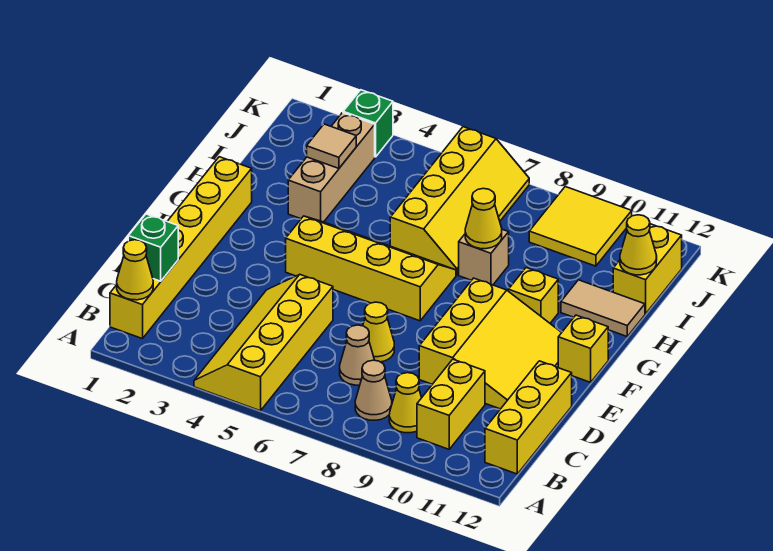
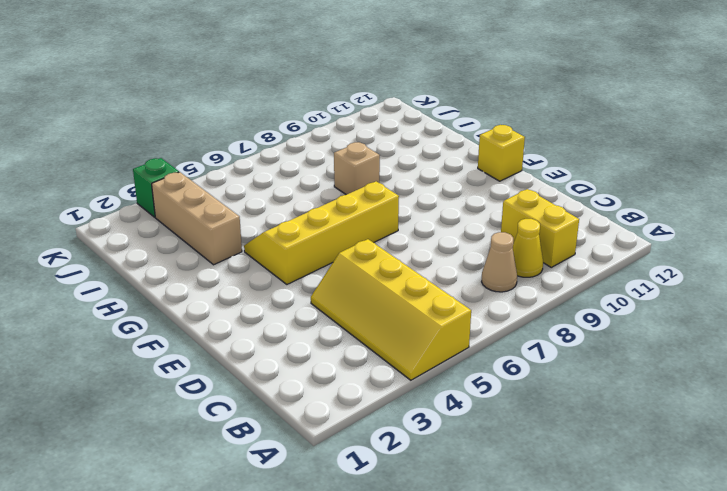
none -> yellow 1x6 brick [110,157,252,339]
none -> yellow 1x3 brick [485,361,572,474]
none -> tan 1x1 cone [340,325,374,385]

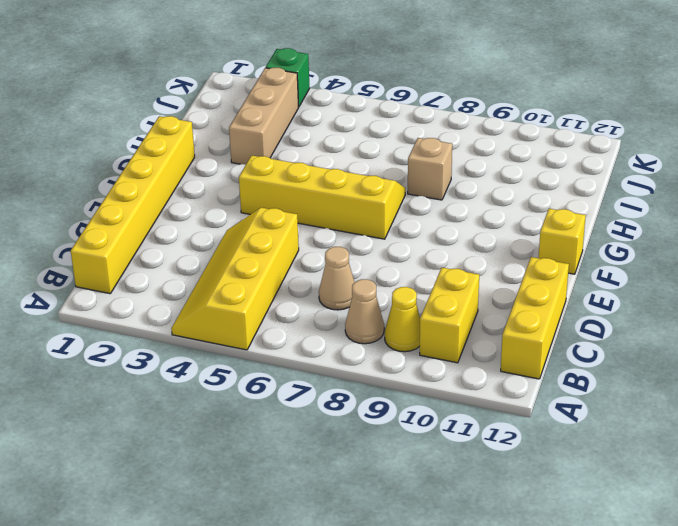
none -> yellow 1x1 cone [363,302,394,362]
none -> yellow 3x3 slope [419,278,562,409]
none -> yellow 1x1 brick [508,268,558,323]

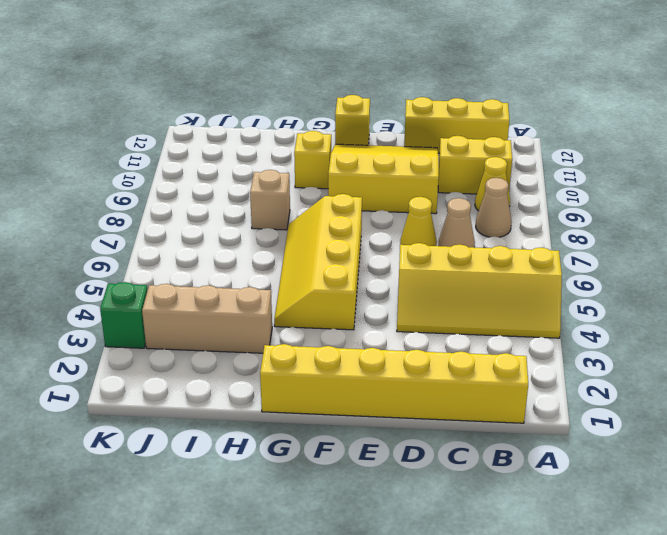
none -> yellow 2x4 slope [390,127,529,275]
none -> tan 1x2 tile [561,280,645,336]
none -> yellow 1x2 brick [613,224,682,314]

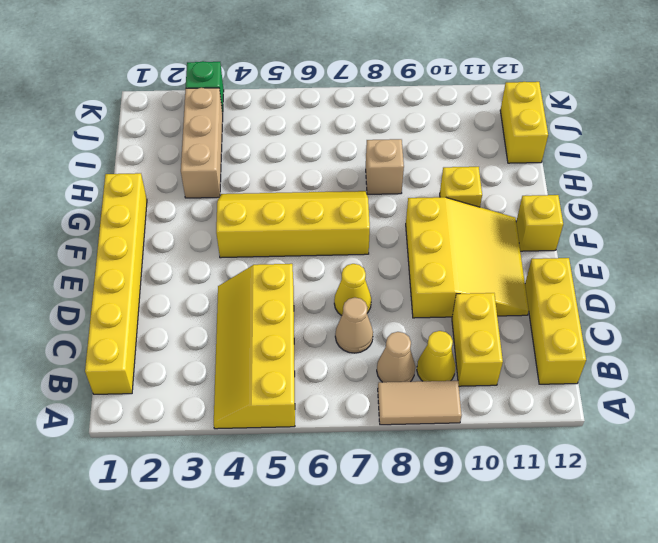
tan 1x2 tile [378,381,462,425] -> tan 1x2 tile moved to [561,280,645,336]
none -> yellow 2x4 slope [390,127,529,275]
none -> yellow 2x2 tile [529,187,632,266]
none -> yellow 1x1 cone [117,240,153,300]

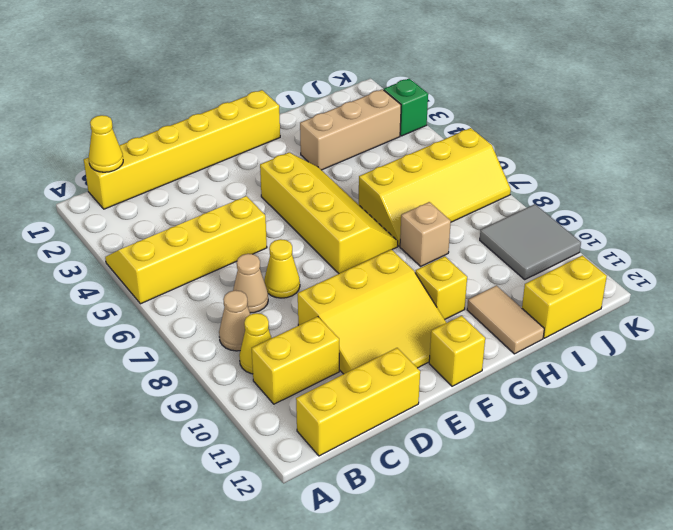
grey 2x2 tile [480,204,581,279] -> yellow 2x2 tile [529,187,632,266]
none -> green 1x1 brick [128,214,178,281]
none -> yellow 1x1 cone [465,188,502,249]
none -> tan 1x1 tile [307,124,356,168]

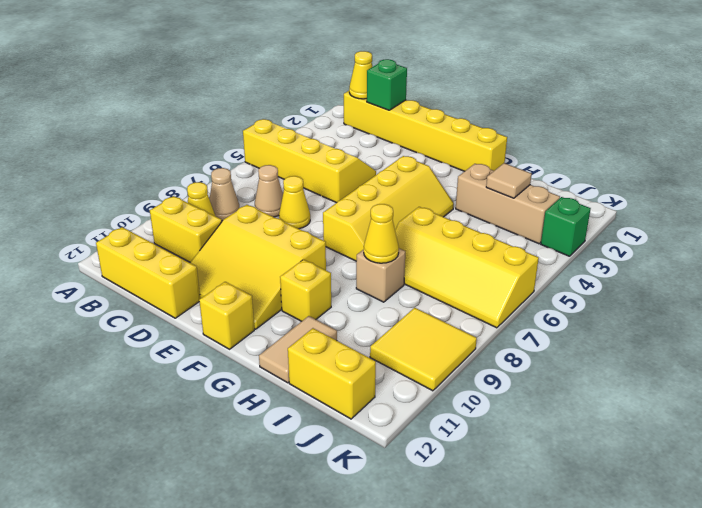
none -> yellow 1x1 cone [620,215,657,275]

